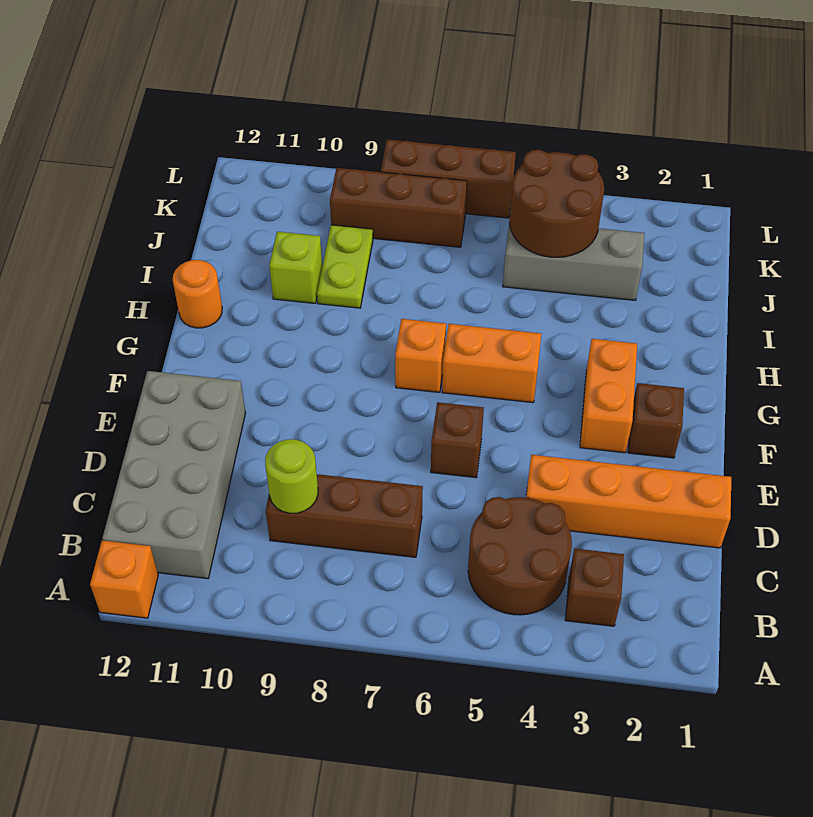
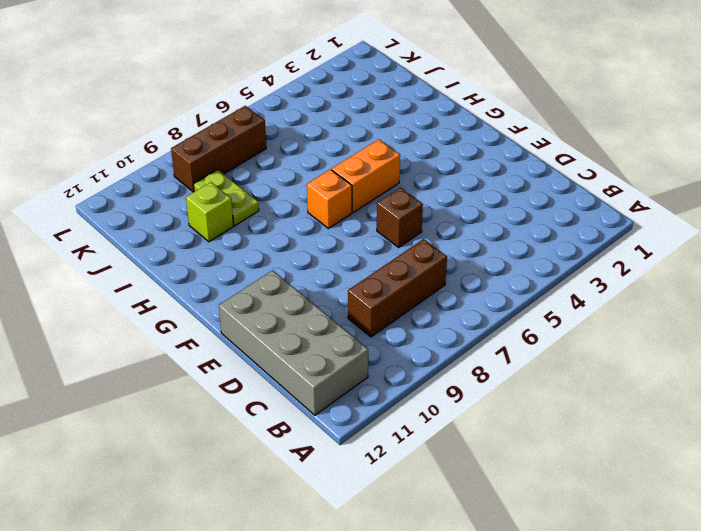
none -> orange 1x1 brick [90,540,158,618]
none -> brown 1x1 brick [565,549,624,626]
none -> brown 2x2 round brick [468,497,572,615]

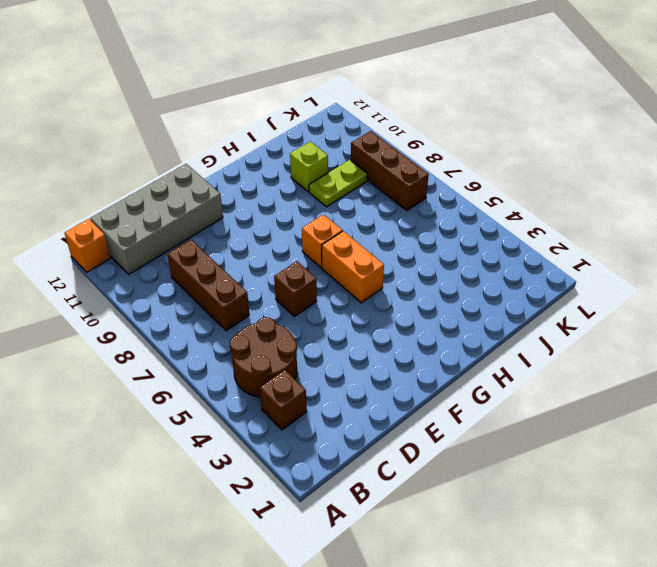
none -> orange 1x4 brick [526,455,731,548]
none -> brown 1x1 brick [628,383,684,458]
none -> orange 1x2 brick [580,339,637,453]

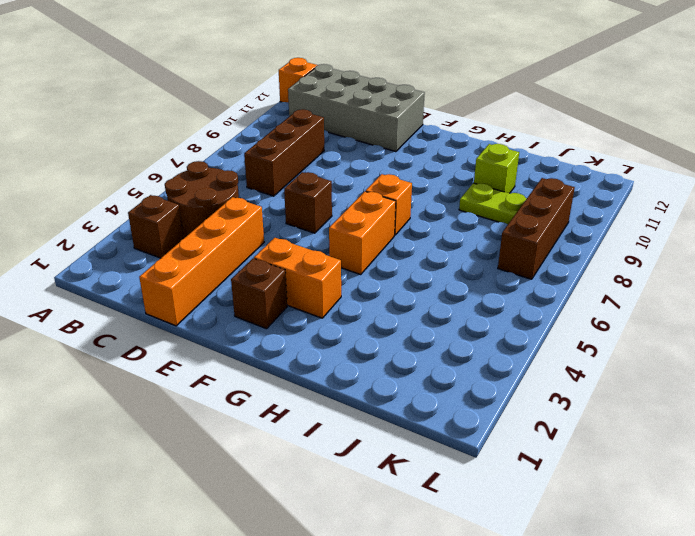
none -> orange 1x1 round brick [173,260,222,328]
none -> grey 1x3 brick [503,220,644,300]
none -> brown 1x3 brick [381,139,516,218]

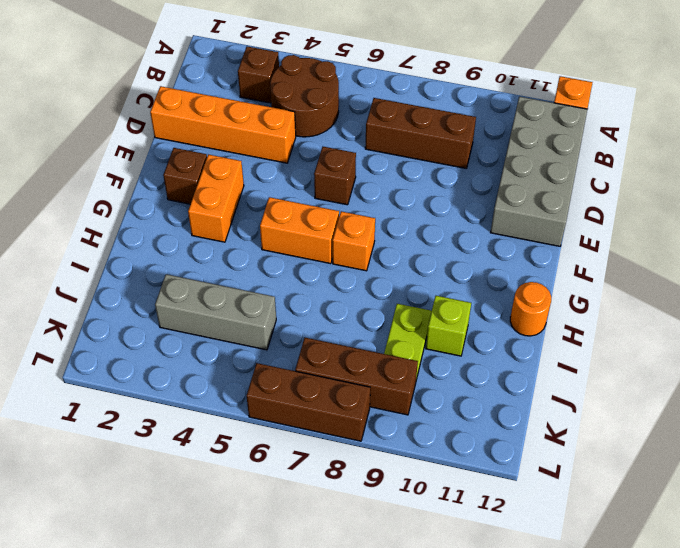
none -> lime 1x1 round brick [265,439,318,513]
none -> brown 2x2 round brick [510,150,604,257]

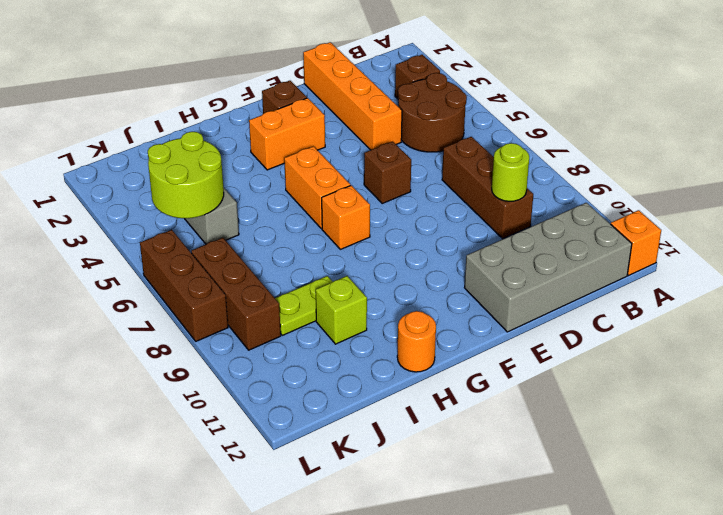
lime 2x2 round brick [148,132,224,218] -> brown 2x2 round brick [510,150,604,257]

